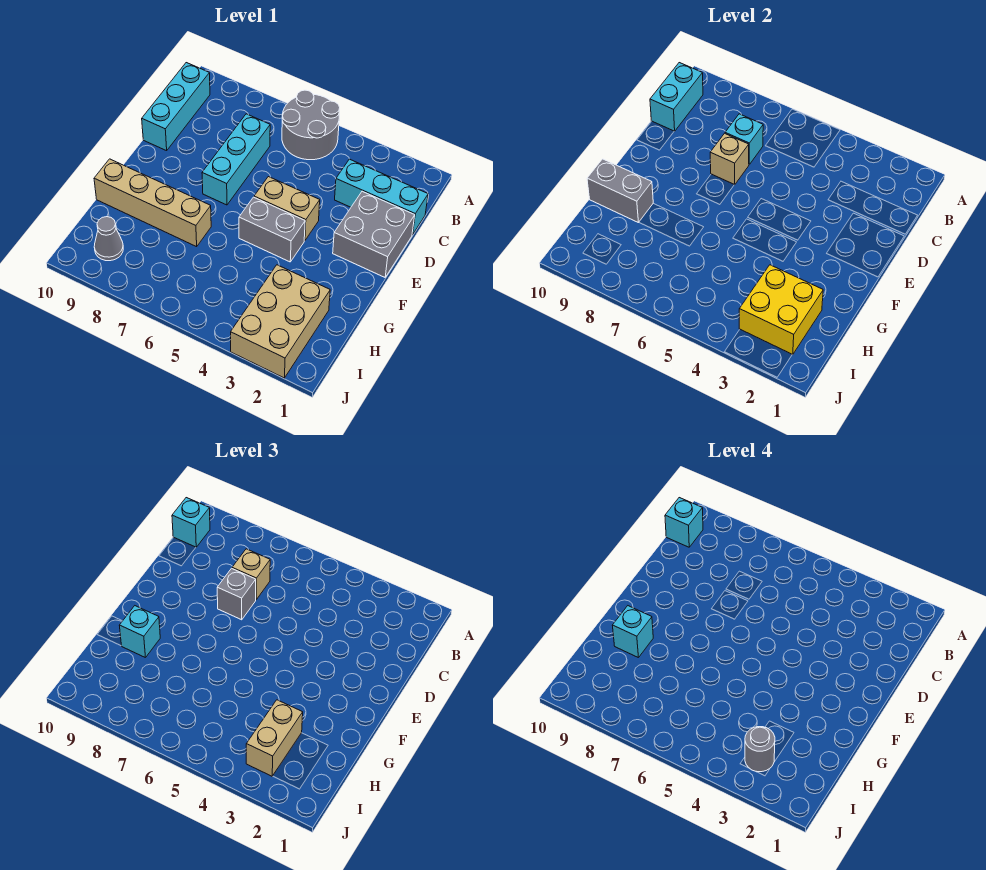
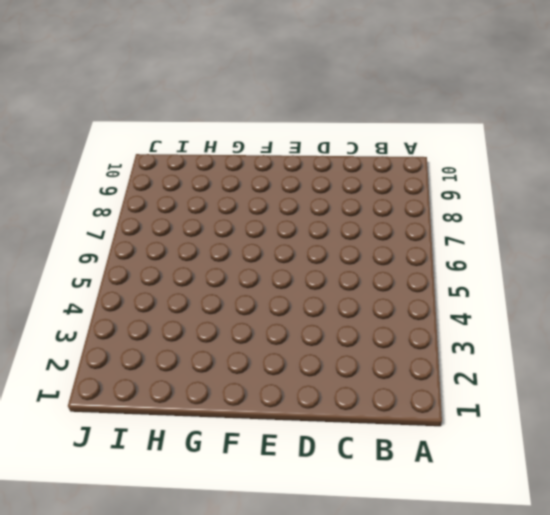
none -> grey 2x2 round brick [282,90,340,160]
none -> cyan 1x3 brick [142,63,210,151]
none -> cyan 1x3 brick [335,159,428,235]

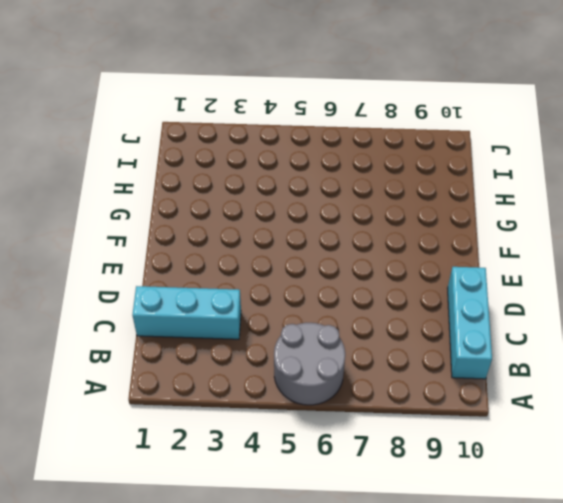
none -> cyan 1x3 brick [202,114,270,205]
none -> grey 2x2 brick [333,191,415,277]
none -> tan 1x2 brick [254,177,320,241]

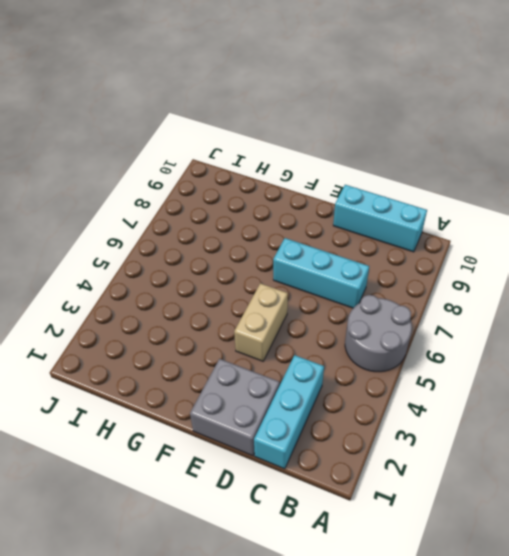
none -> grey 1x2 brick [239,197,305,262]
none -> tan 1x4 brick [94,159,211,247]
none -> tan 2x3 brick [231,265,330,378]

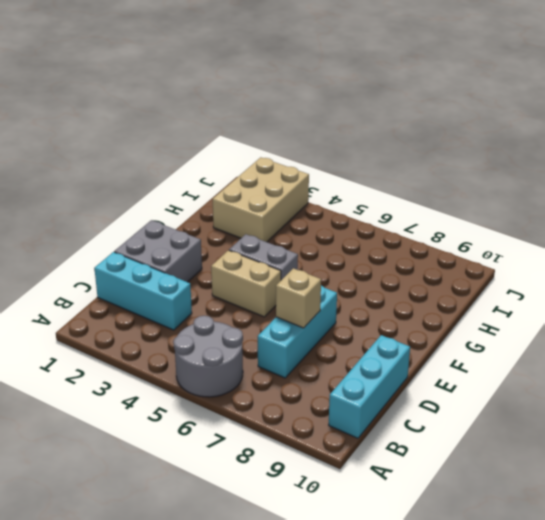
none -> tan 1x4 brick [94,159,211,247]
none -> grey 1x1 cone [94,217,123,261]
none -> cyan 1x2 brick [650,63,703,131]

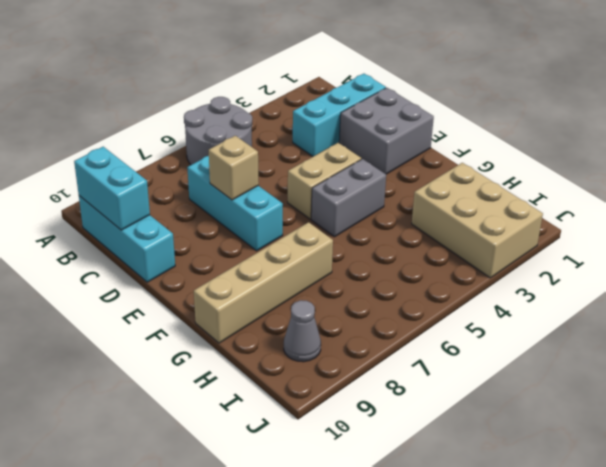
none -> cyan 1x1 brick [725,114,763,165]
none -> grey 1x2 brick [587,159,653,223]
none -> yellow 2x2 brick [739,265,823,355]

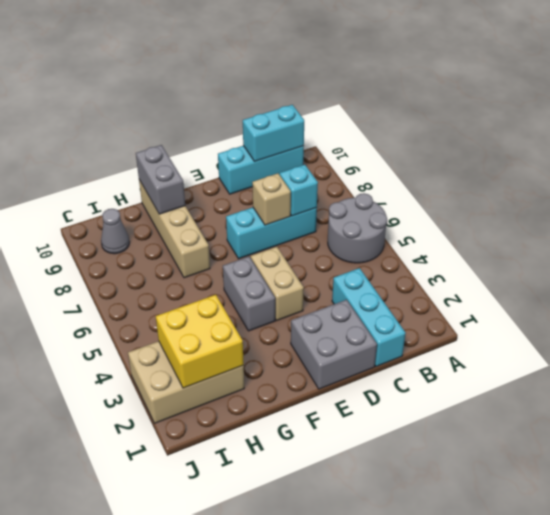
none -> cyan 1x1 brick [172,498,210,547]
none -> tan 1x1 brick [232,549,270,600]
none -> grey 1x1 brick [217,568,256,620]

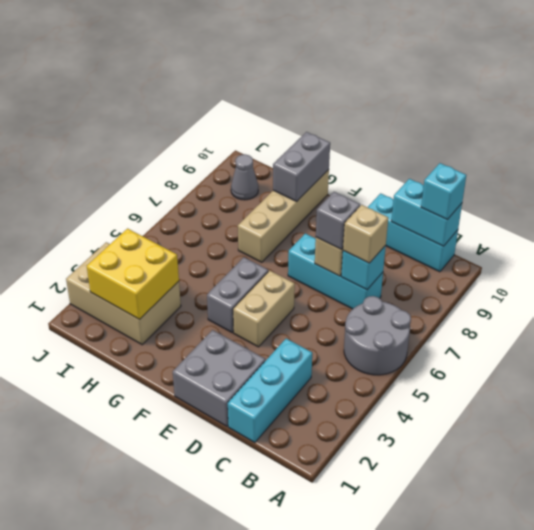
none -> cyan 1x1 brick [119,606,160,658]
none -> tan 1x2 brick [246,700,303,776]
none -> cyan 1x1 brick [665,498,703,547]

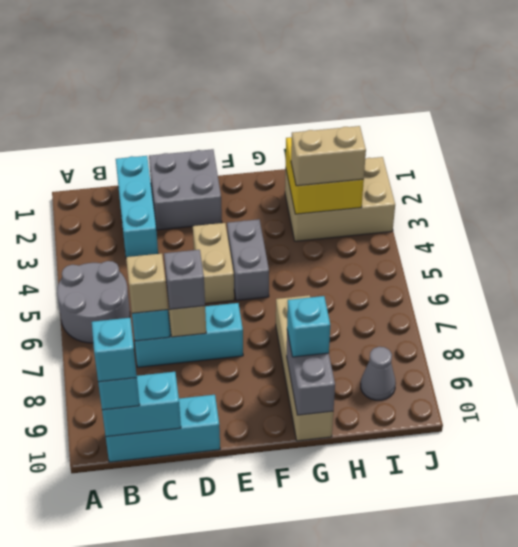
none -> cyan 1x1 brick [612,606,653,658]
none -> grey 1x1 round brick [745,727,775,772]

